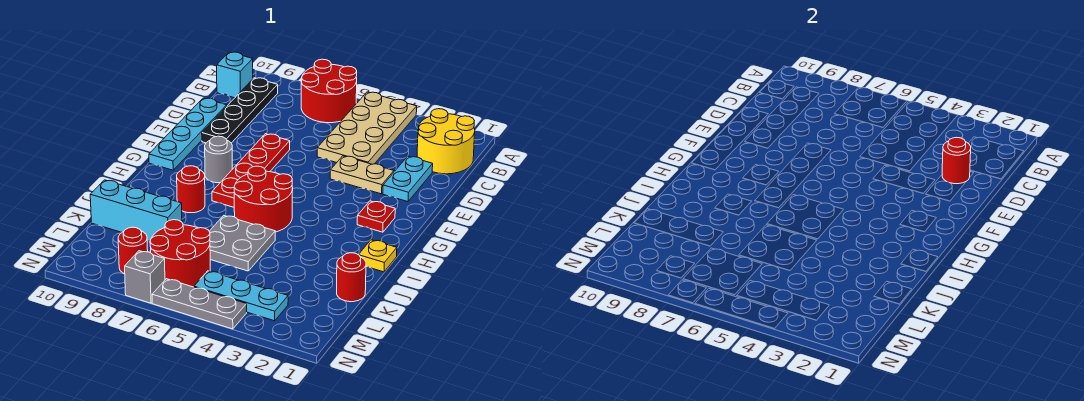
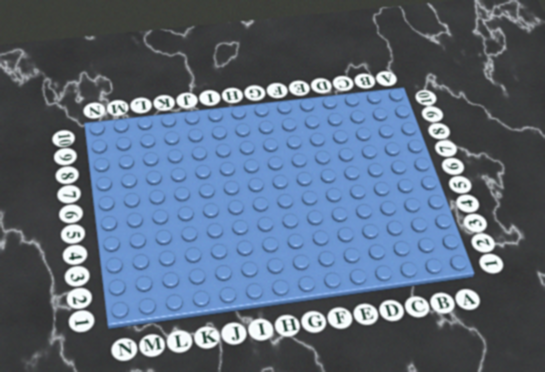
none -> tan 2x4 plate [317,92,417,164]
none -> red 2x2 round brick [301,59,357,123]
none -> yellow 2x2 round brick [417,109,475,174]

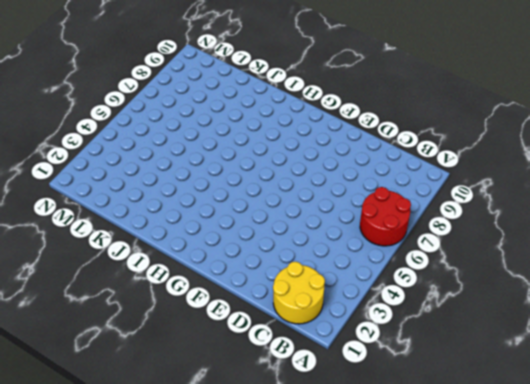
none -> tan 2x4 plate [317,92,417,164]
none -> black 1x4 plate [202,78,278,143]
none -> cyan 1x1 brick [217,52,253,98]

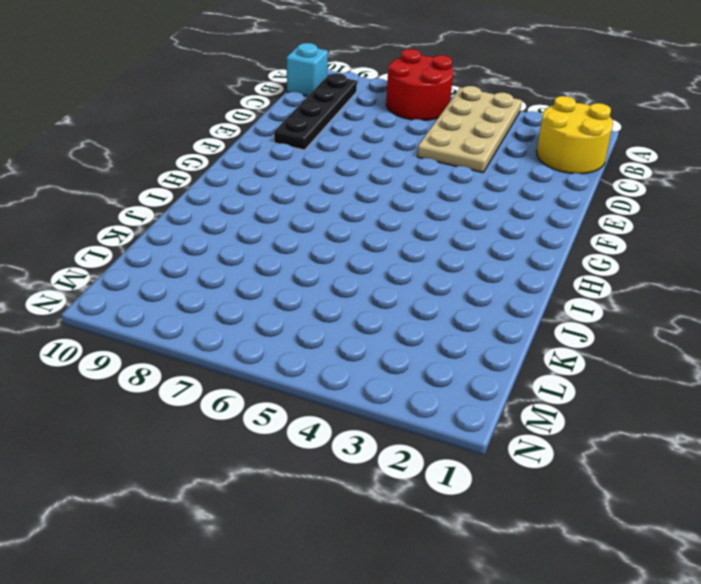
none -> cyan 1x2 plate [383,156,433,202]
none -> cyan 1x4 plate [149,98,227,170]
none -> tan 1x2 plate [330,156,394,194]

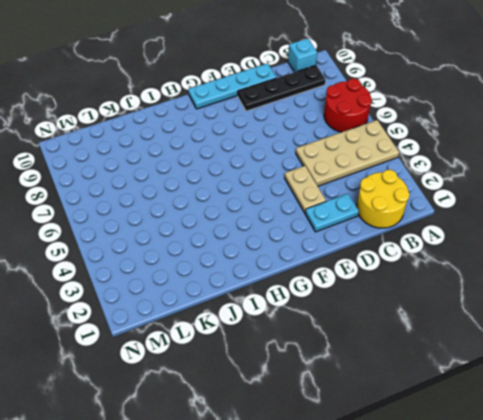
none -> red 1x4 plate [212,134,290,207]
none -> red 1x1 plate [357,201,395,232]
none -> grey 1x1 round brick [205,136,232,183]

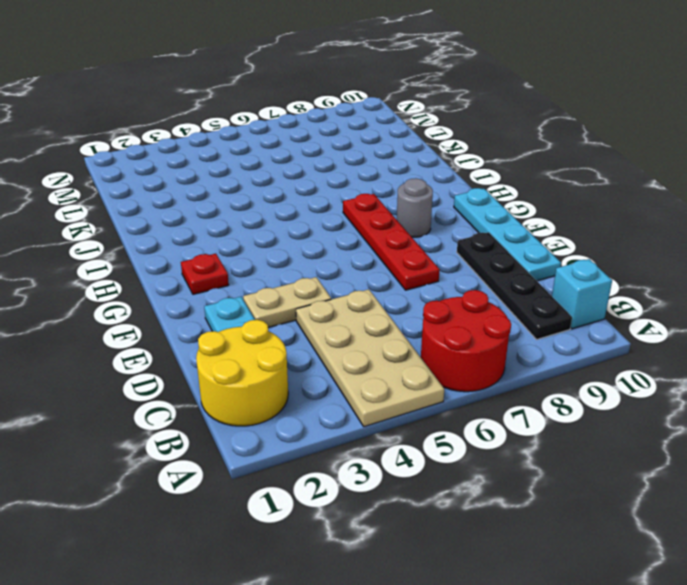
none -> red 2x2 round brick [234,166,293,232]
none -> yellow 1x1 plate [359,240,397,272]
none -> red 1x1 round brick [177,166,205,213]

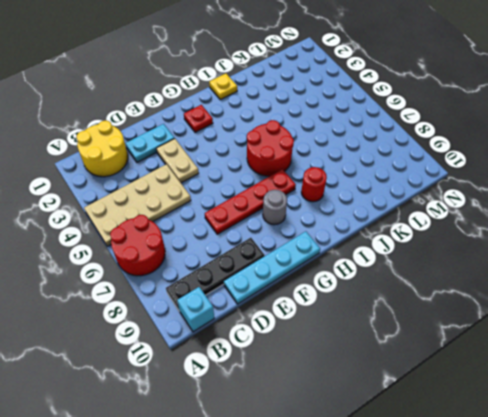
none -> grey 2x2 plate [209,215,275,271]
none -> red 1x1 round brick [337,253,366,302]
none -> cyan 1x3 brick [90,180,182,241]

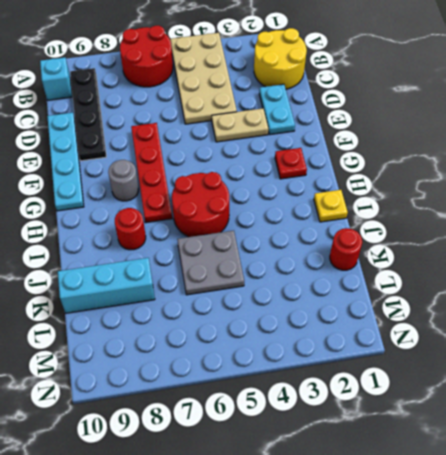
none -> red 2x2 round brick [150,220,210,287]
none -> cyan 1x3 plate [194,271,288,321]
none -> red 1x1 round brick [118,227,148,274]

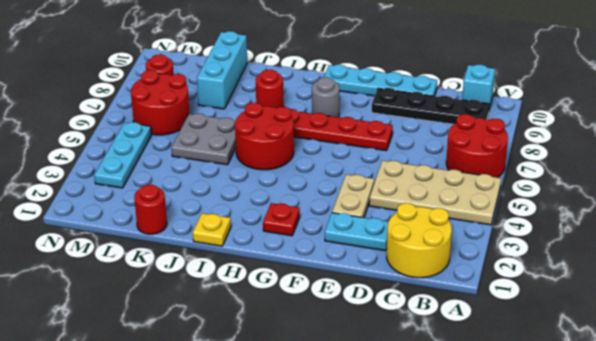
none -> grey 1x3 plate [152,279,247,329]
none -> grey 1x1 brick [125,251,165,303]
none -> red 1x1 round brick [942,137,971,184]

